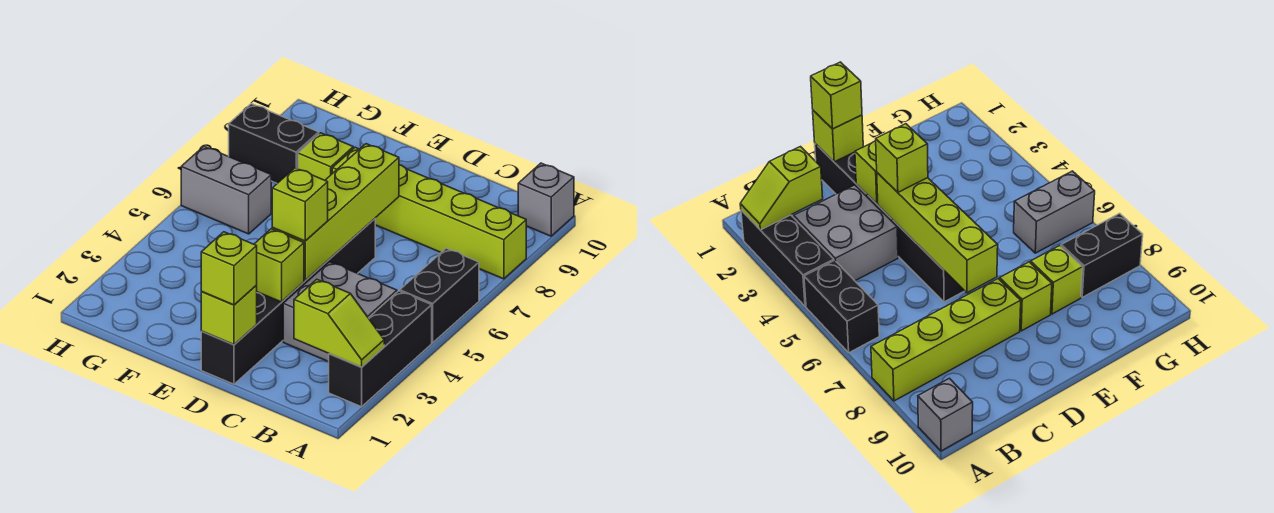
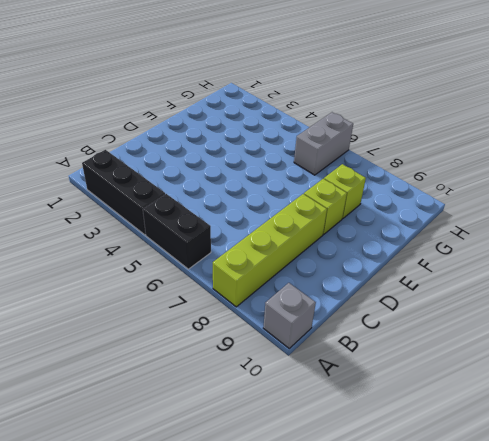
none -> grey 2x2 brick [283,262,397,362]
none -> black 1x6 brick [201,219,375,384]
none -> black 1x2 brick [229,104,319,183]

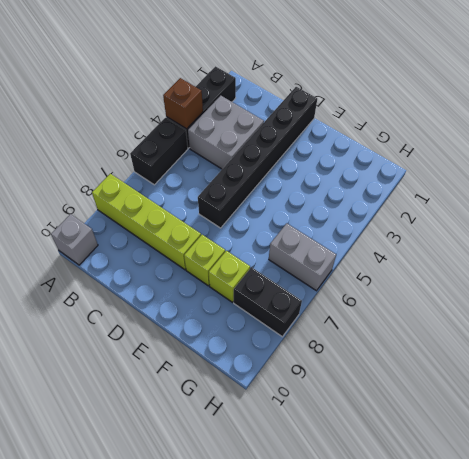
brown 1x1 brick [163,78,203,129] -> none
none -> lime 1x2 slope [294,279,384,367]
none -> lime 1x1 brick [201,285,257,345]
none -> lime 1x1 brick [254,229,304,302]

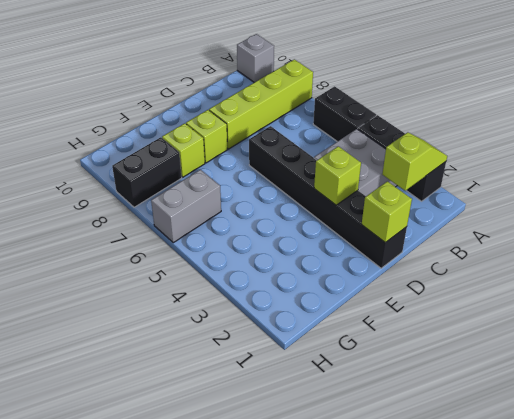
none -> lime 1x4 brick [272,144,399,281]
none -> lime 1x1 brick [201,232,257,305]
none -> lime 1x1 brick [272,168,328,241]

